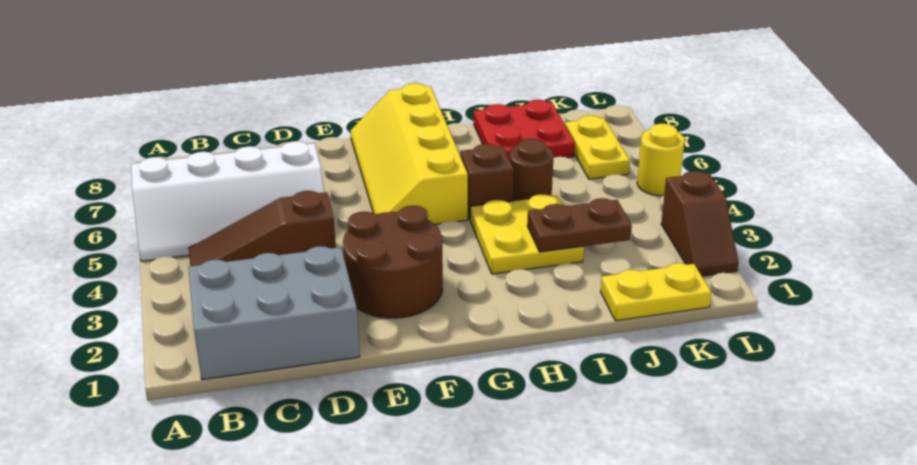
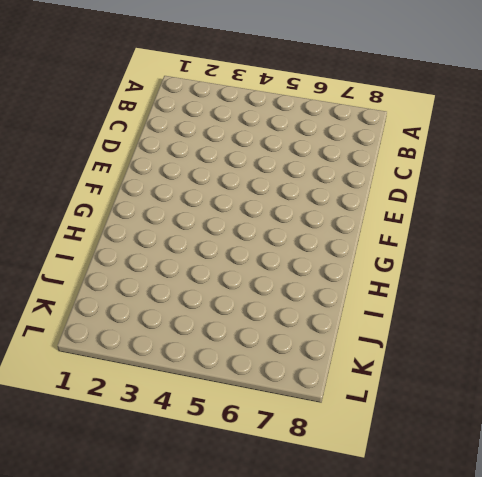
none -> white 2x4 slope [131,141,324,261]
none -> grey 2x3 brick [188,246,360,380]
none -> brown 1x3 slope [189,191,336,266]

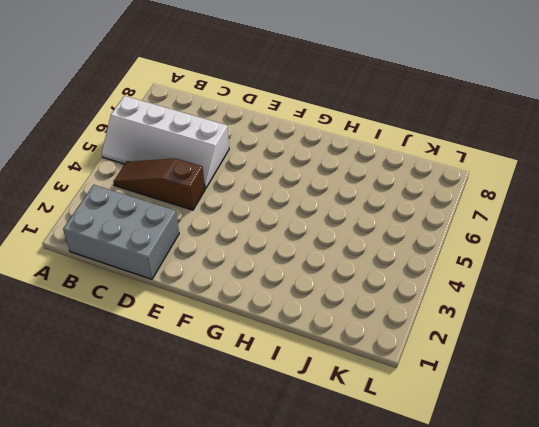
none -> brown 2x2 round brick [343,206,443,318]
none -> yellow 2x4 slope [350,83,468,224]
none -> yellow 2x2 plate [470,194,584,274]

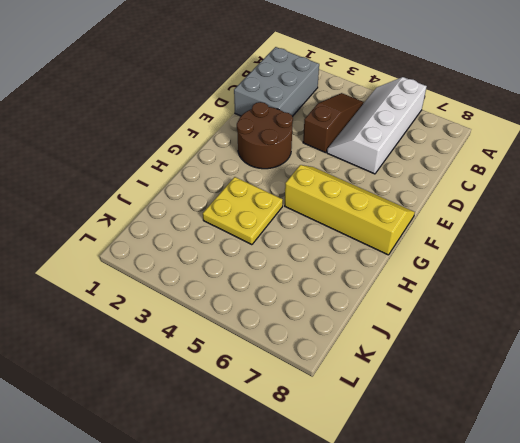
none -> brown 1x1 brick [460,144,514,219]
none -> brown 1x1 round brick [509,139,554,201]
none -> red 2x2 plate [474,100,575,158]

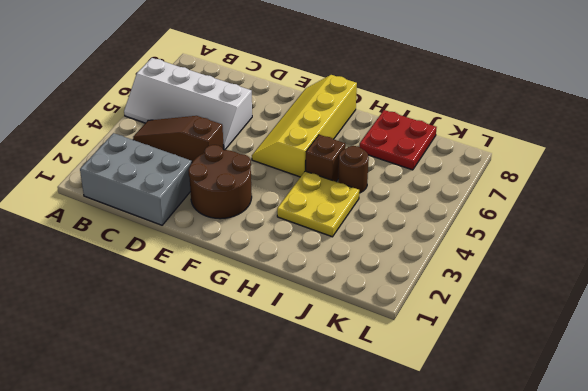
none -> yellow 1x2 plate [601,263,711,321]
none -> yellow 1x2 plate [565,116,630,179]
none -> brown 1x2 slope [661,171,739,276]

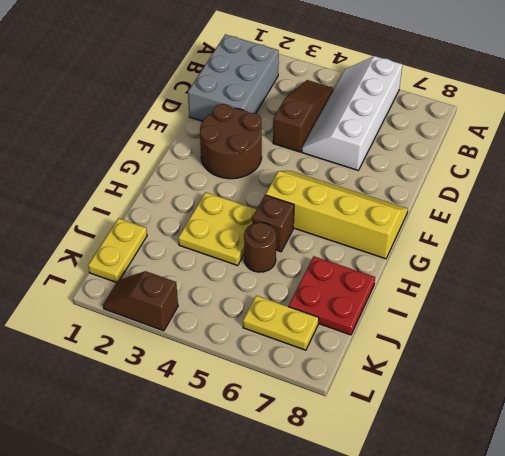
none -> yellow 1x1 round brick [637,124,685,196]
none -> brown 1x2 plate [527,198,632,252]

